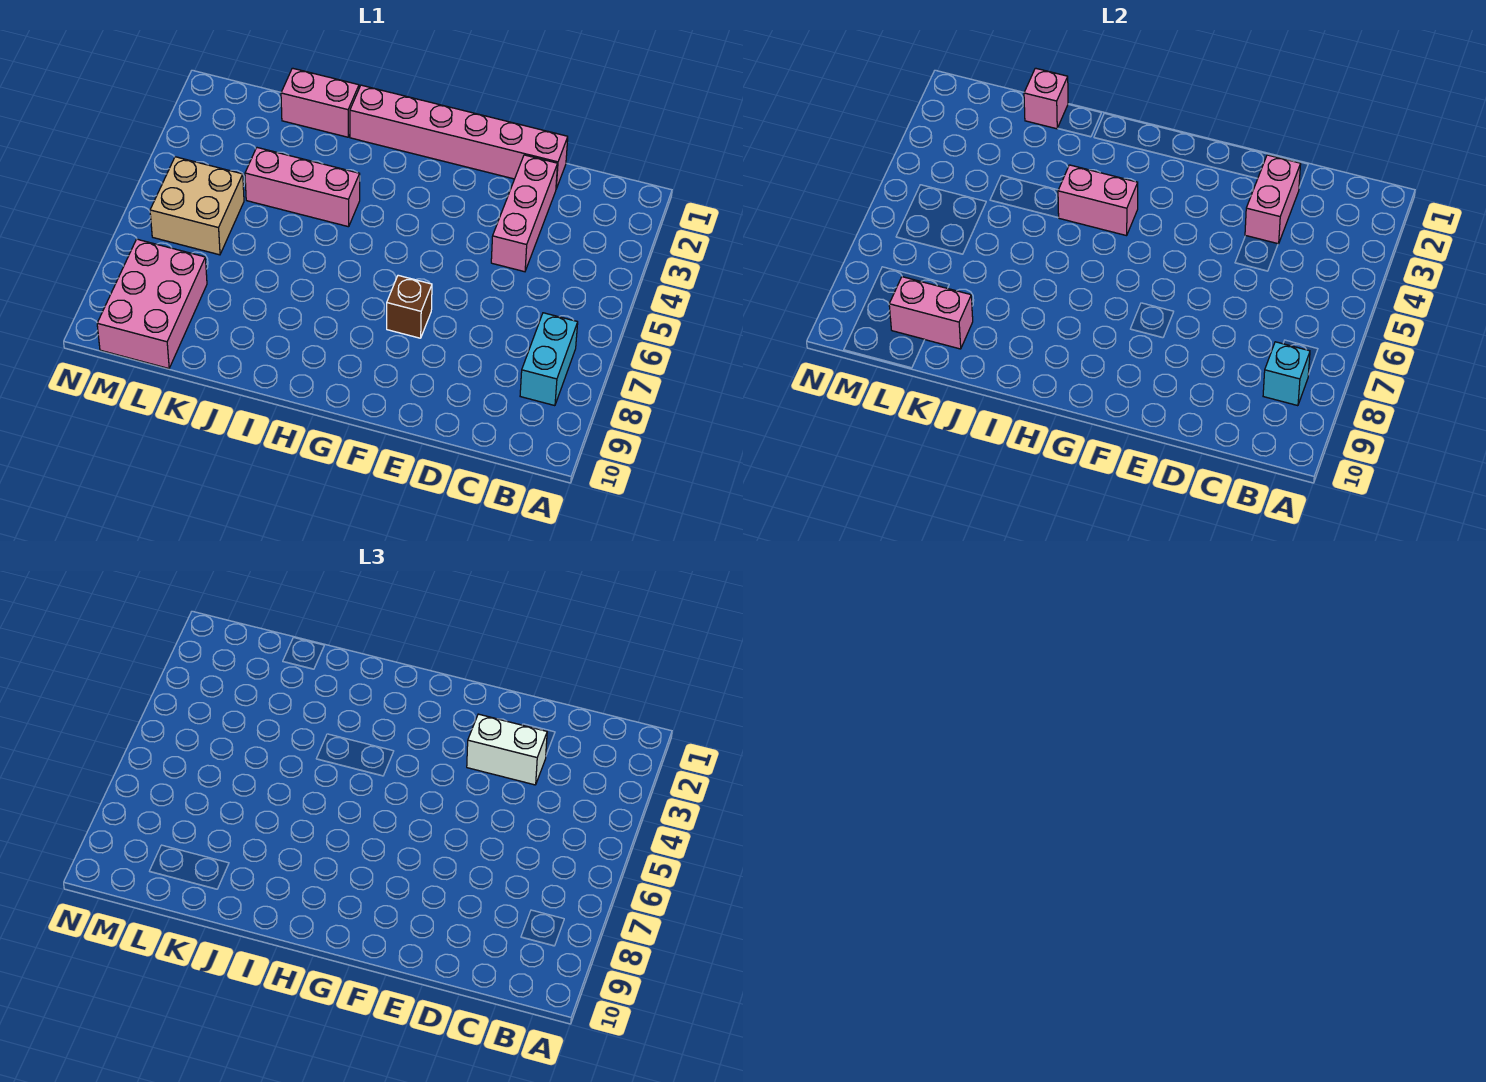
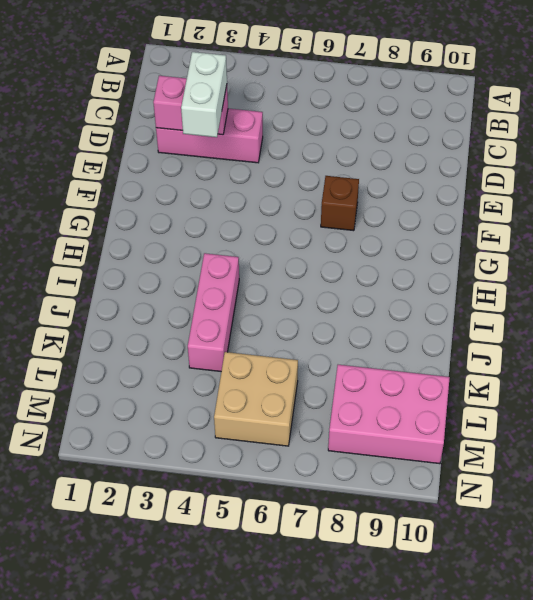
none -> cyan 1x2 brick [520,313,578,406]
none -> pink 1x6 brick [350,85,568,189]
none -> pink 1x2 brick [281,68,359,137]

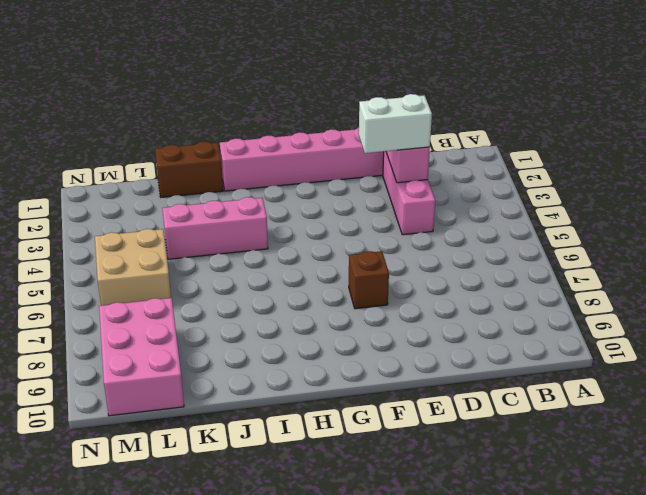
brown 1x2 brick [155,142,223,197] -> pink 1x2 brick [281,68,359,137]
none -> cyan 1x2 brick [520,313,578,406]
none -> cyan 1x1 brick [1263,342,1310,406]
none -> pink 1x2 brick [1058,165,1138,236]

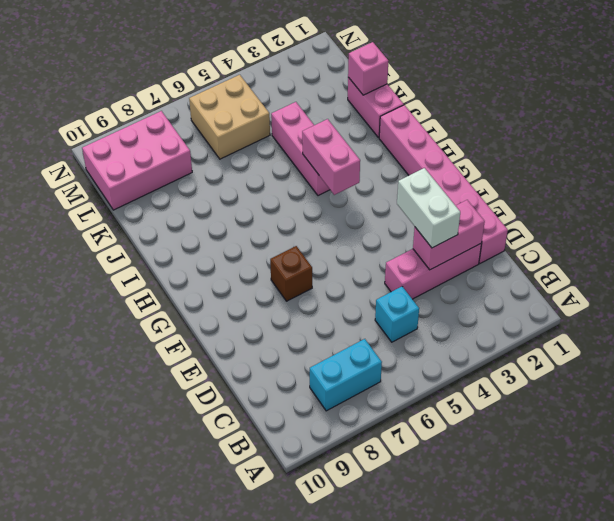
cyan 1x1 brick [375,287,419,342] -> cyan 1x1 brick moved to [1263,342,1310,406]
none -> pink 1x2 brick [889,277,973,349]

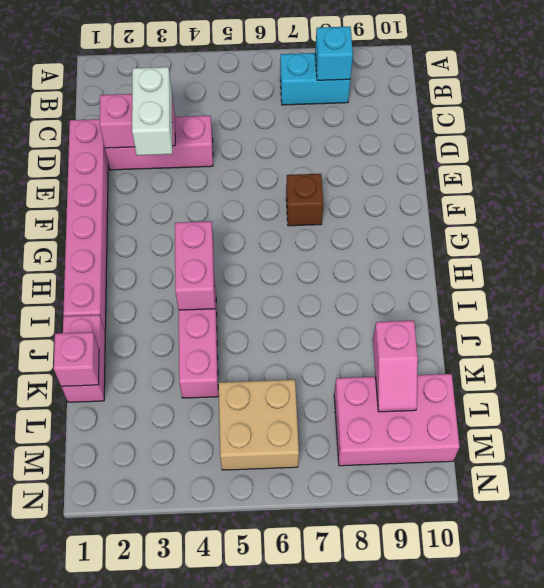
pink 1x2 slope [373,321,418,412] -> pink 1x2 brick [889,277,973,349]

